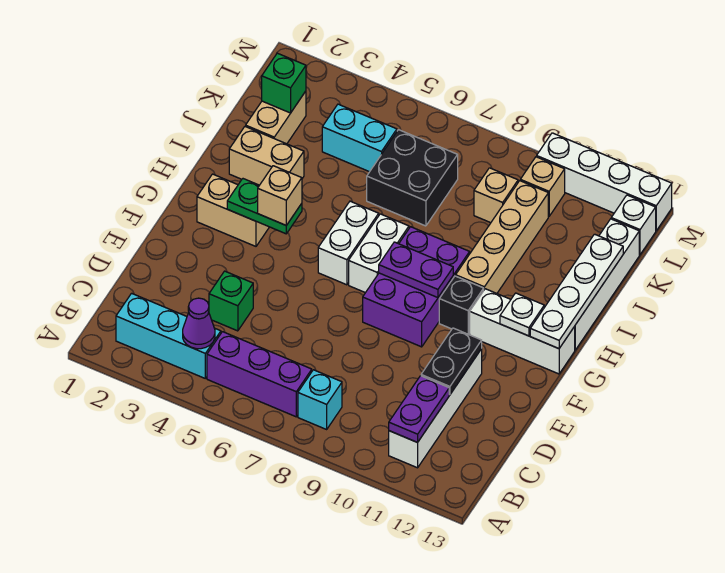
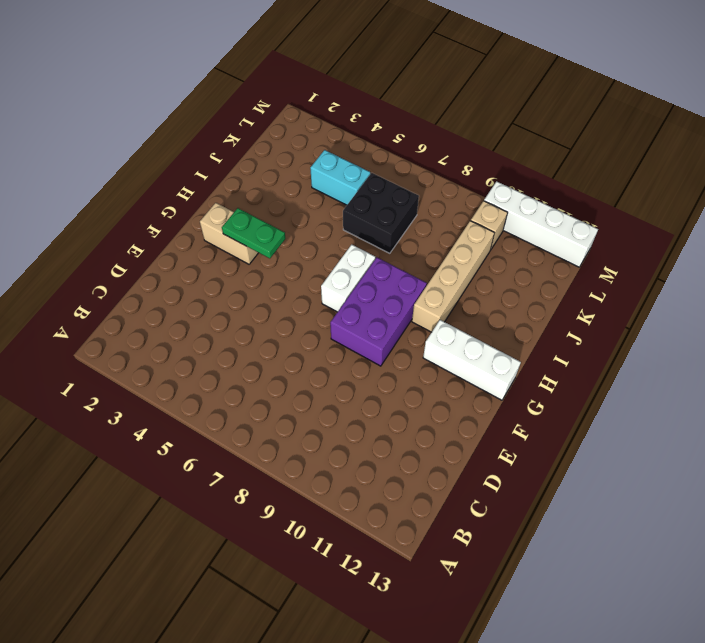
none -> cyan 1x3 brick [116,293,221,378]
none -> purple 1x3 brick [207,332,312,417]
none -> cyan 1x1 brick [298,370,342,429]
none -> white 1x4 brick [389,349,482,468]

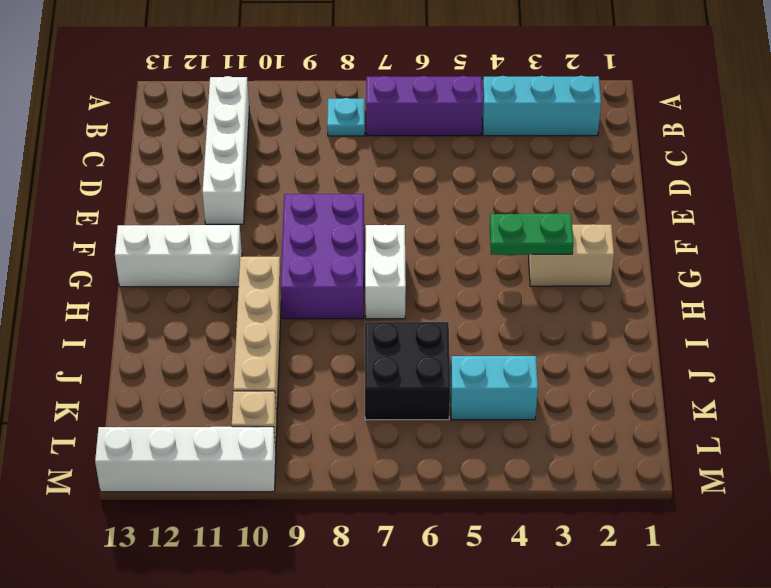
cyan 1x1 plate [327,98,365,136] -> cyan 1x1 brick [298,370,342,429]
none -> green 1x1 brick [209,271,253,331]
none -> white 1x2 brick [318,201,379,285]
none -> black 1x1 brick [439,276,484,335]
none -> white 1x4 brick [574,219,639,350]

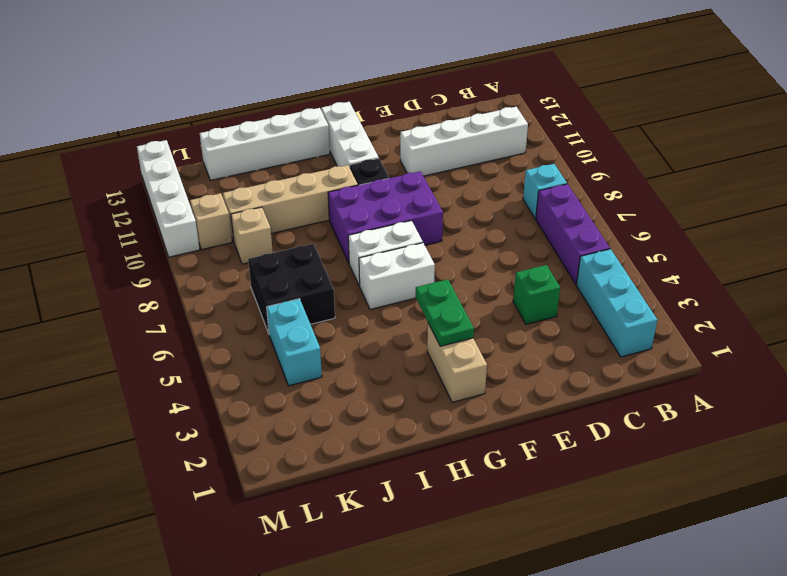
none -> tan 1x2 brick [229,126,304,185]
none -> tan 1x2 brick [246,91,306,144]
none -> white 1x1 brick [611,195,656,255]
none -> purple 1x1 cone [183,298,215,349]

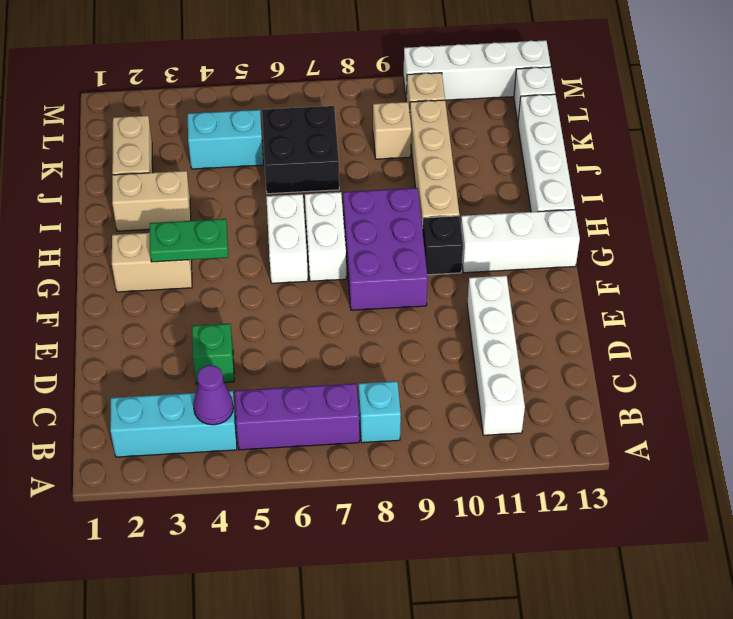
none -> purple 1x2 plate [389,376,449,442]
none -> black 1x2 plate [421,328,482,395]
none -> purple 1x2 plate [379,242,453,298]
none -> white 1x1 plate [500,293,544,336]

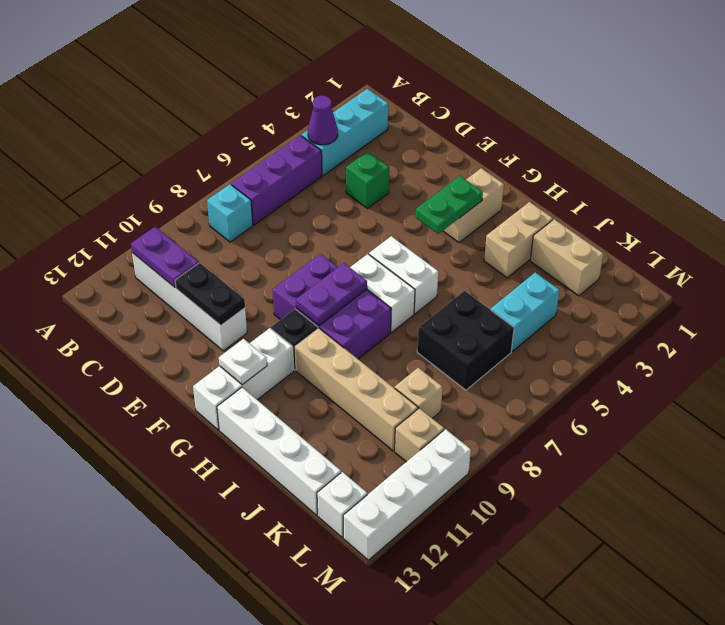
none -> white 1x4 plate [530,234,623,349]
none -> green 1x1 brick [262,53,306,113]
none -> tan 1x1 brick [258,166,302,225]

